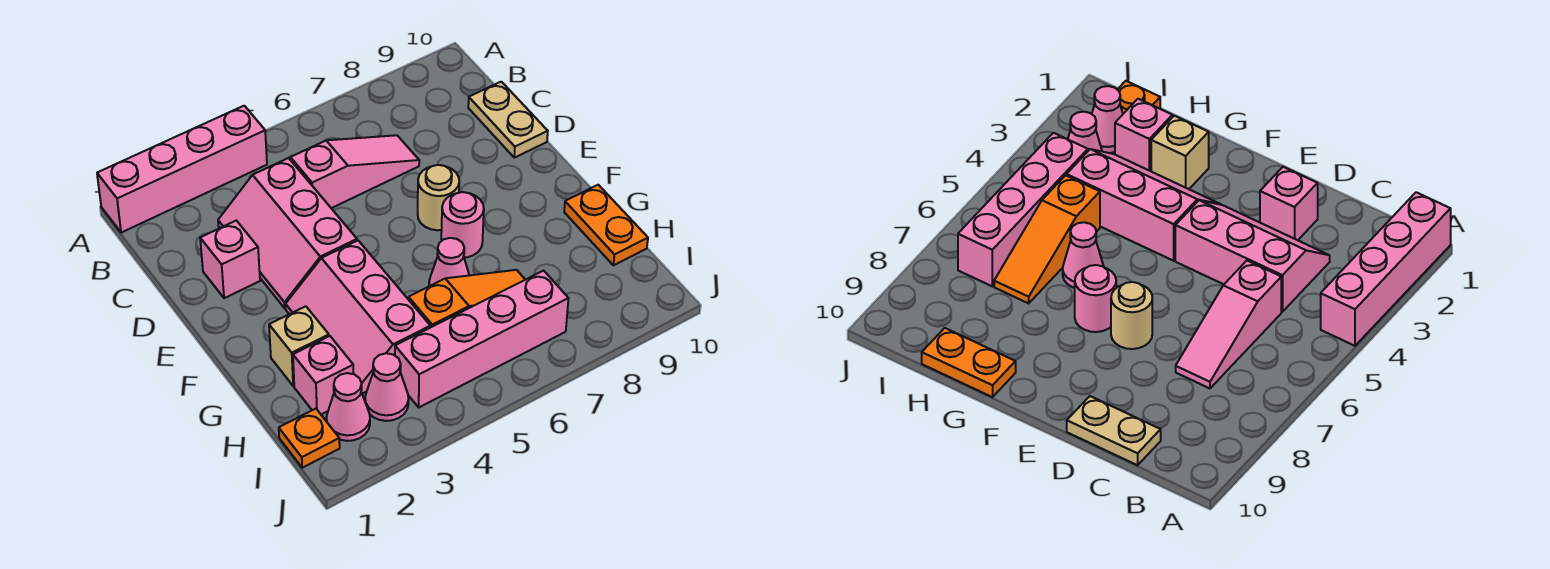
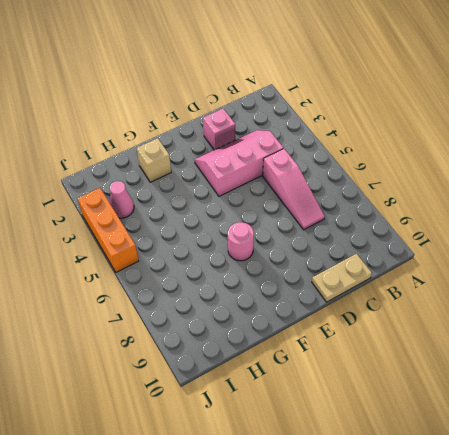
orange 1x3 brick [77,188,139,272] -> none
none -> pink 1x4 brick [97,106,267,233]
none -> tan 1x1 round brick [418,165,459,230]
none -> pink 2x3 slope [286,241,430,394]

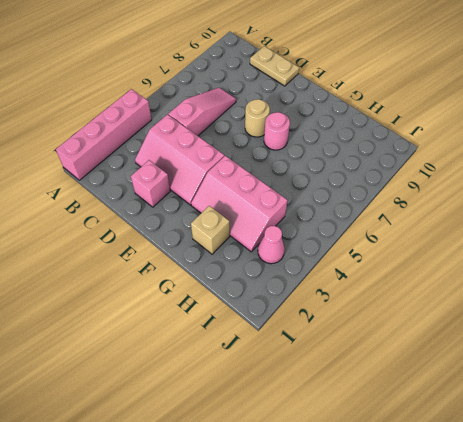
none -> pink 1x1 cone [429,238,469,286]
none -> orange 1x2 plate [564,185,648,265]
none -> pink 1x1 brick [293,336,354,414]

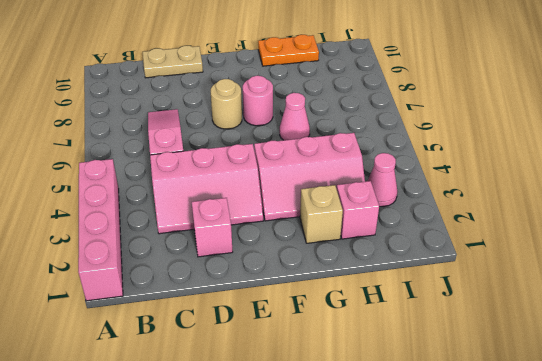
none -> orange 1x3 slope [408,270,525,328]
none -> orange 1x1 plate [279,409,340,468]
none -> pink 1x1 cone [326,373,370,441]

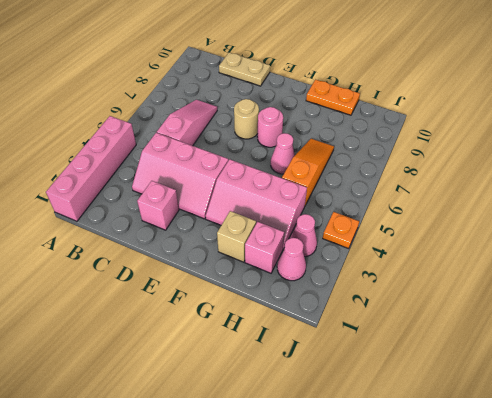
orange 1x1 plate [323,212,359,249] -> orange 1x1 plate moved to [279,409,340,468]
none -> pink 1x4 brick [395,271,568,407]

